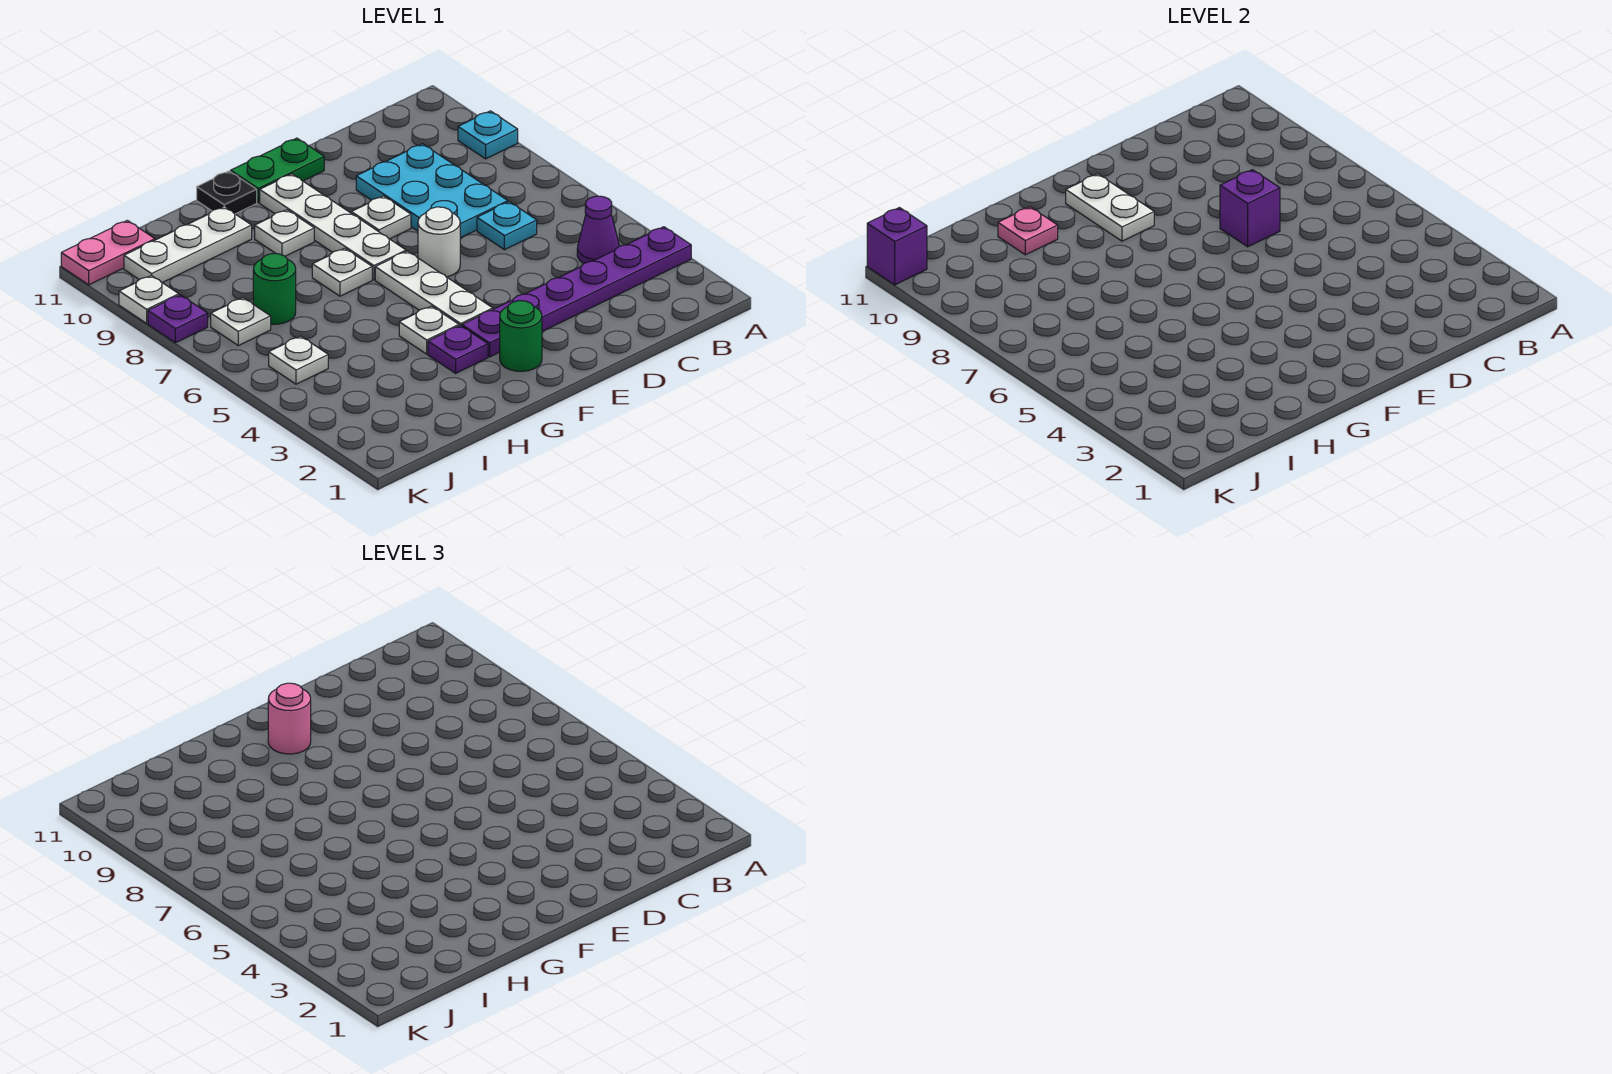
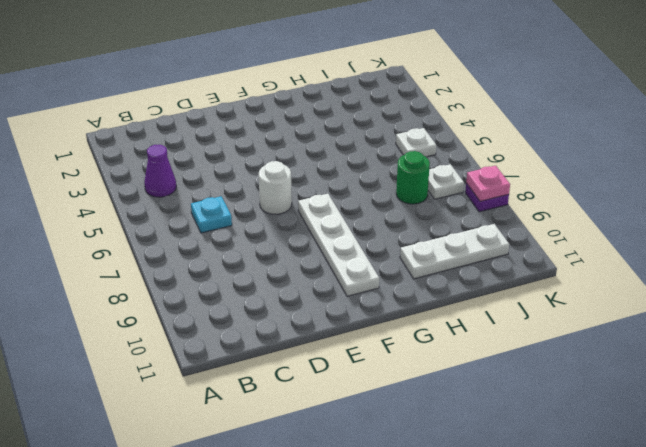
pink 1x1 plate [466,166,510,201] -> pink 1x1 plate moved to [998,207,1058,255]
none -> purple 1x6 plate [462,227,691,357]
none -> cyan 1x1 plate [458,111,518,159]
none -> cyan 2x3 plate [356,144,508,238]

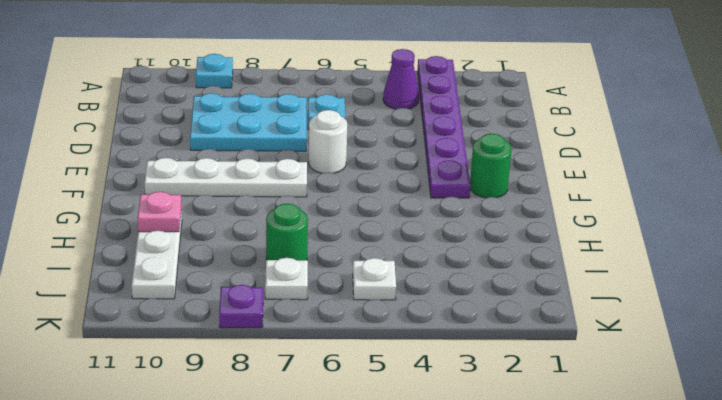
none -> white 1x1 plate [351,196,411,239]
none -> green 1x2 plate [231,138,324,202]
none -> white 1x3 plate [375,251,493,326]

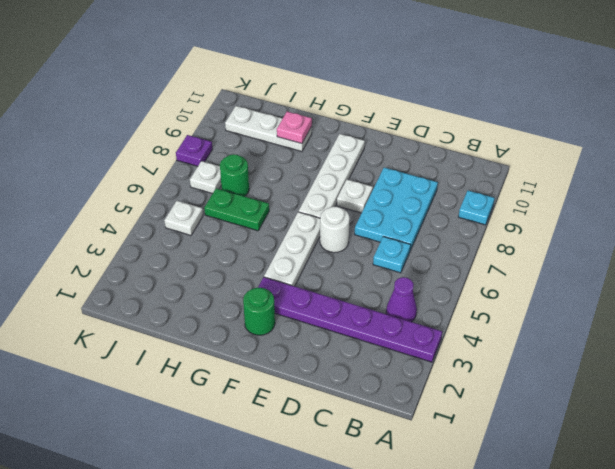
green 1x2 plate [204,188,269,231] -> green 1x2 plate moved to [231,138,324,202]
none -> purple 1x1 plate [428,325,488,373]
none -> white 1x1 plate [399,306,459,354]
none -> white 1x1 plate [312,248,372,296]

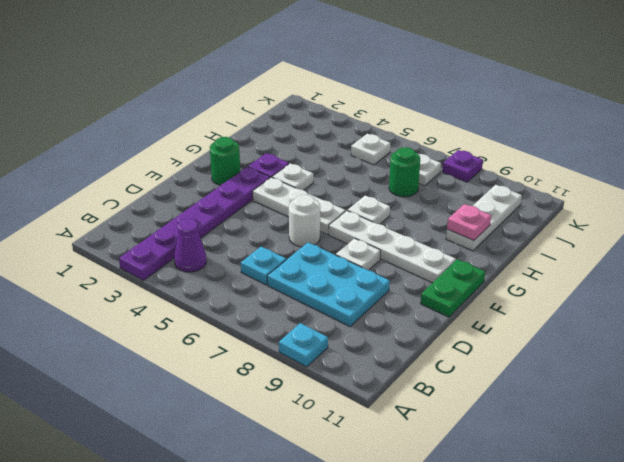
none -> white 1x1 plate [255,210,314,256]
none -> black 1x1 plate [197,171,257,214]
none -> pink 1x2 plate [61,220,155,285]

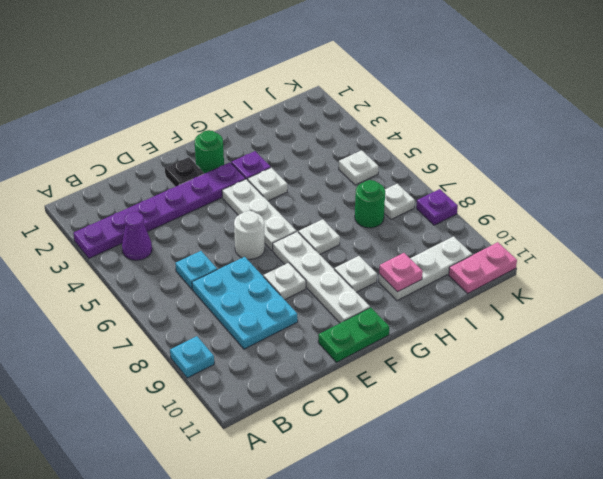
black 1x1 plate [165,157,204,187] -> black 1x1 plate moved to [197,171,257,214]
none -> white 1x1 plate [119,275,179,323]
none -> purple 1x1 brick [1220,170,1280,247]
none -> white 1x2 plate [1066,174,1154,241]

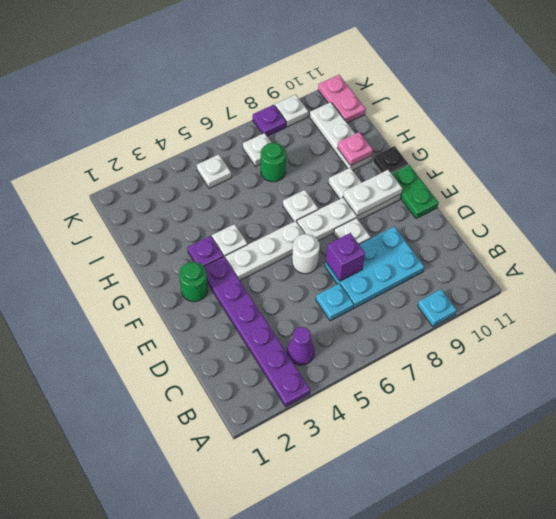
none -> purple 1x1 brick [867,208,927,285]
none -> pink 1x1 round brick [268,683,311,754]

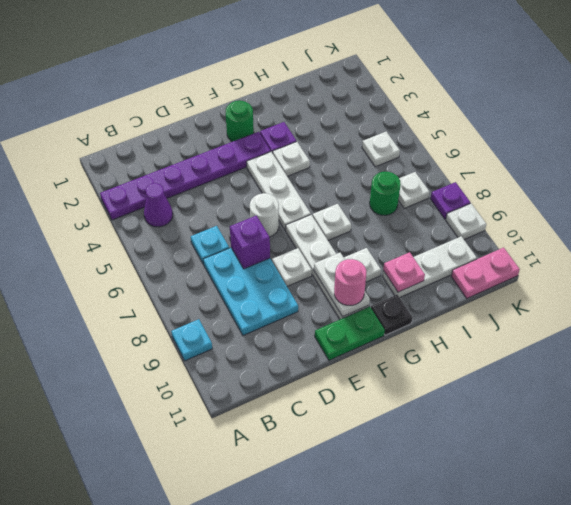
none -> purple 1x1 brick [867,208,927,285]

